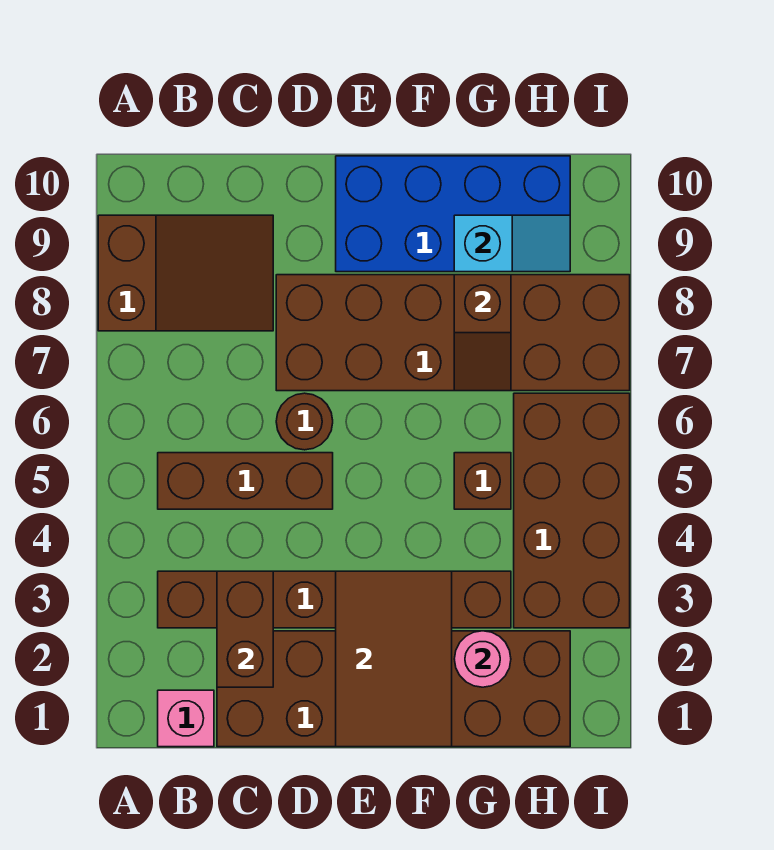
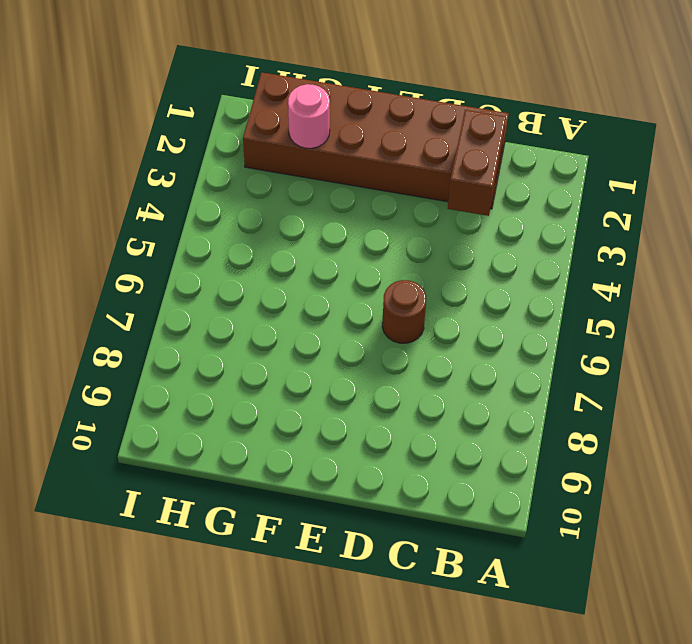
none -> brown 2x3 slope [98,215,273,331]
none -> pink 1x1 brick [158,690,214,747]
none -> brown 1x6 brick [158,571,511,628]

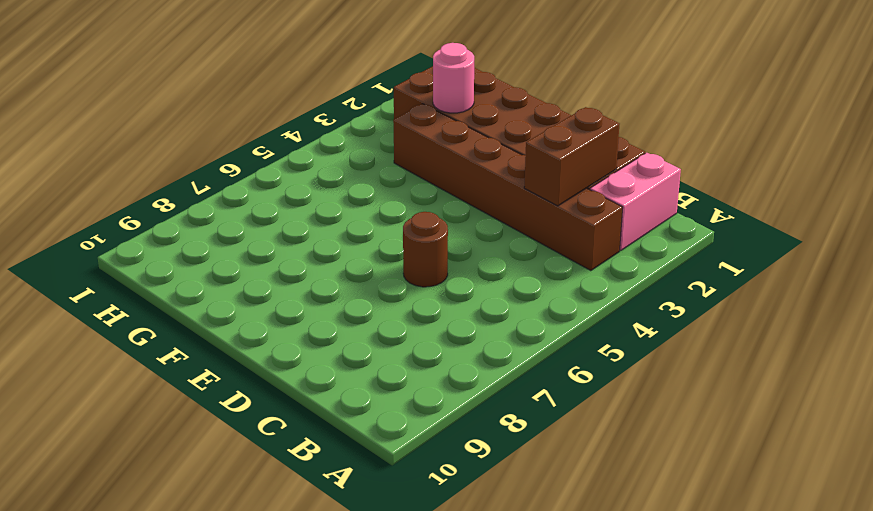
pink 1x2 brick [590,153,681,251] -> pink 1x1 brick [158,690,214,747]
none -> brown 2x3 slope [98,215,273,331]
none -> brown 1x3 brick [158,453,333,509]
none -> brown 2x6 brick [276,275,630,391]

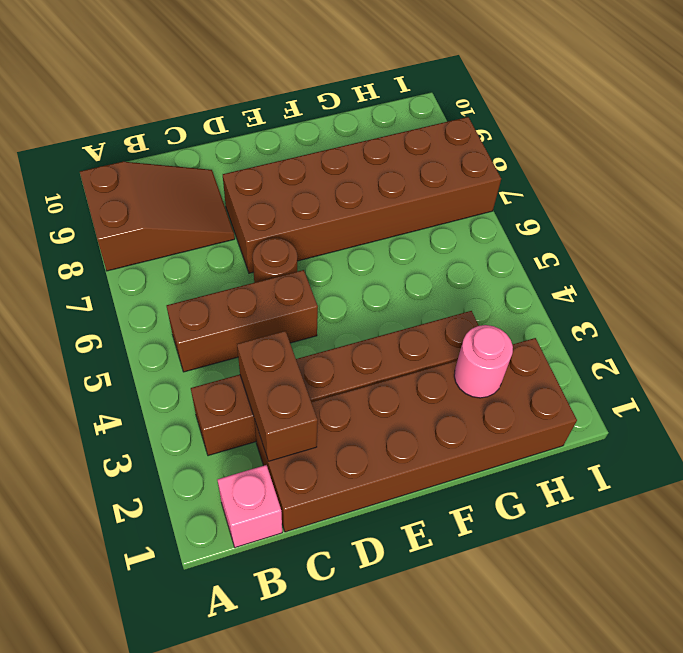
none -> blue 2x4 brick [336,156,570,272]
none -> brown 1x1 brick [454,453,511,509]
none -> brown 2x4 brick [514,393,630,628]

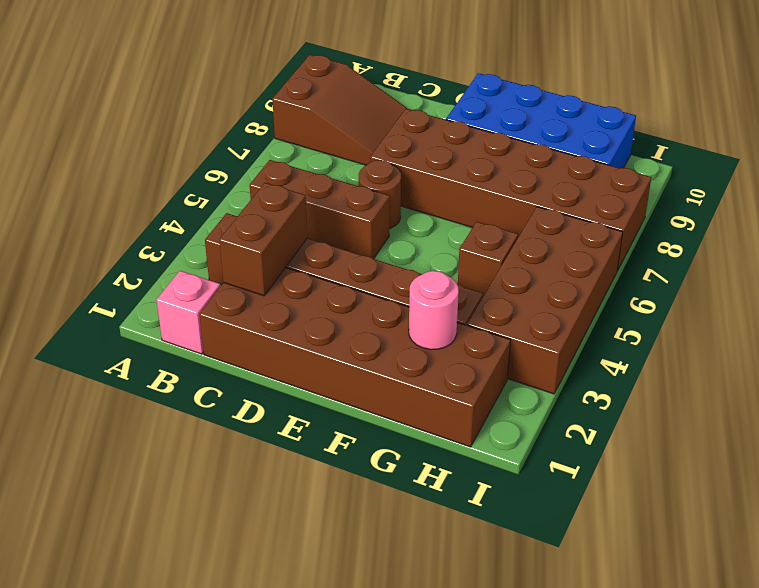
none -> brown 2x3 tile [336,571,452,747]
none -> brown 1x2 slope [454,275,511,391]
none -> cyan 1x2 slope [454,215,570,272]

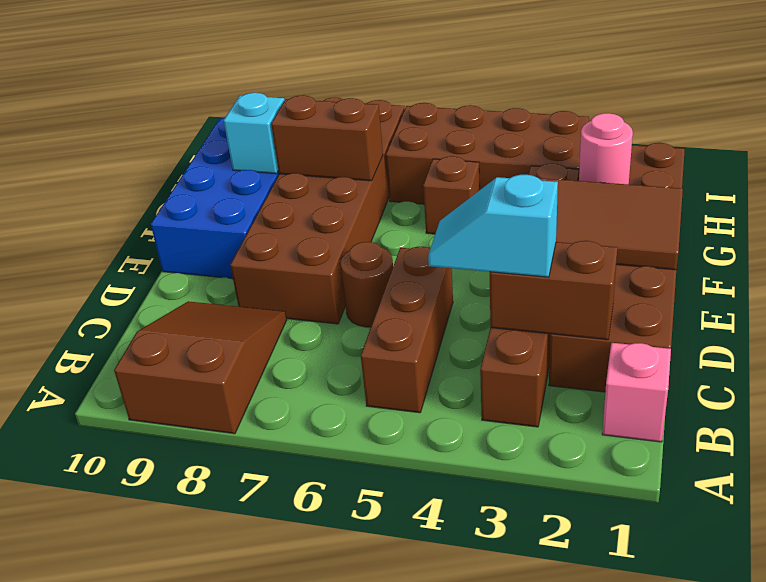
cyan 1x2 slope [428,175,558,277] -> none
brown 1x2 brick [271,95,383,181] -> brown 1x2 slope [454,275,511,391]

